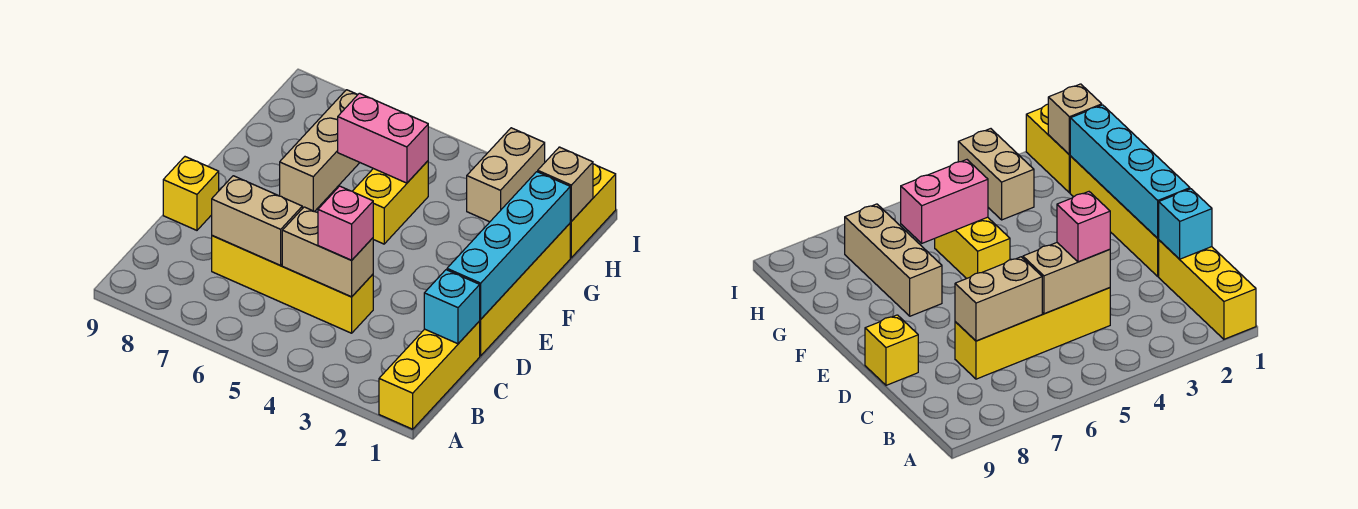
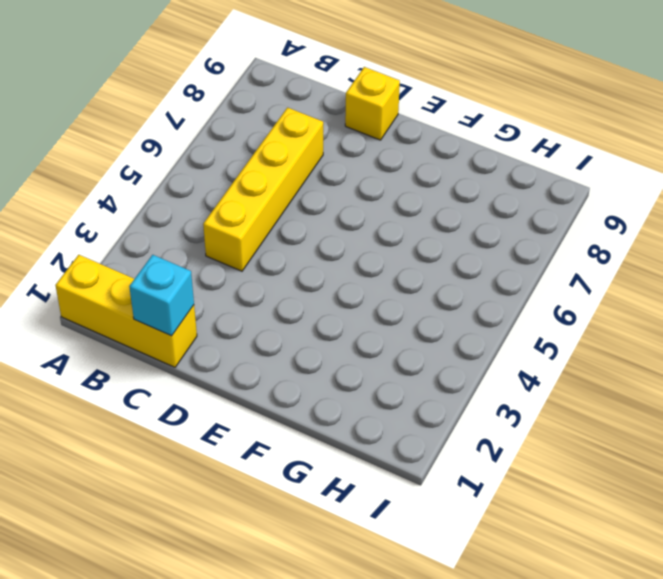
none -> yellow 1x4 brick [480,224,570,356]
none -> yellow 1x2 brick [353,161,428,244]
none -> tan 1x3 brick [280,90,360,212]

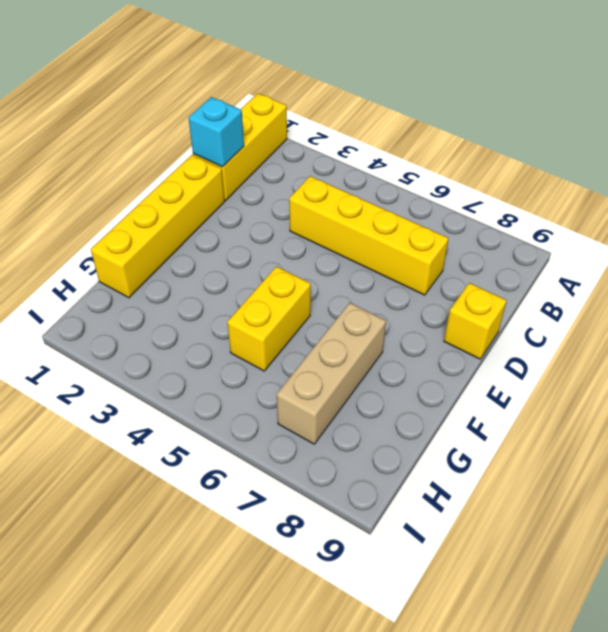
none -> yellow 1x2 brick [570,164,616,258]
none -> tan 1x2 brick [467,128,545,222]
none -> tan 1x2 brick [282,207,373,297]

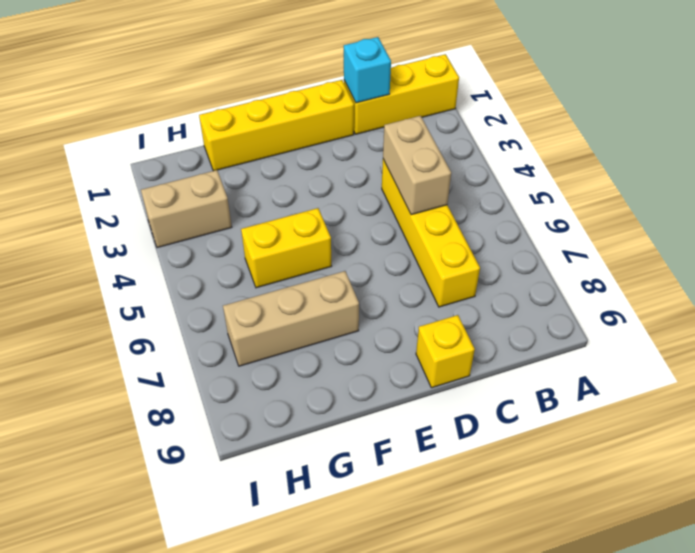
none -> yellow 1x2 brick [570,164,616,258]
none -> tan 1x2 brick [212,176,302,266]
none -> cyan 1x4 brick [447,172,570,319]

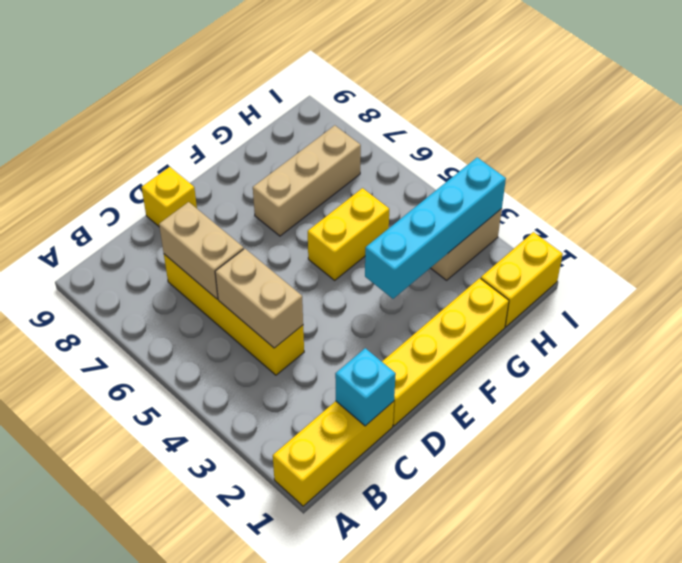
cyan 1x4 brick [365,157,506,299] -> cyan 1x4 brick moved to [447,172,570,319]
none -> pink 1x2 brick [338,93,428,183]
none -> tan 1x1 brick [538,147,593,221]
none -> pink 1x1 brick [318,186,373,260]

